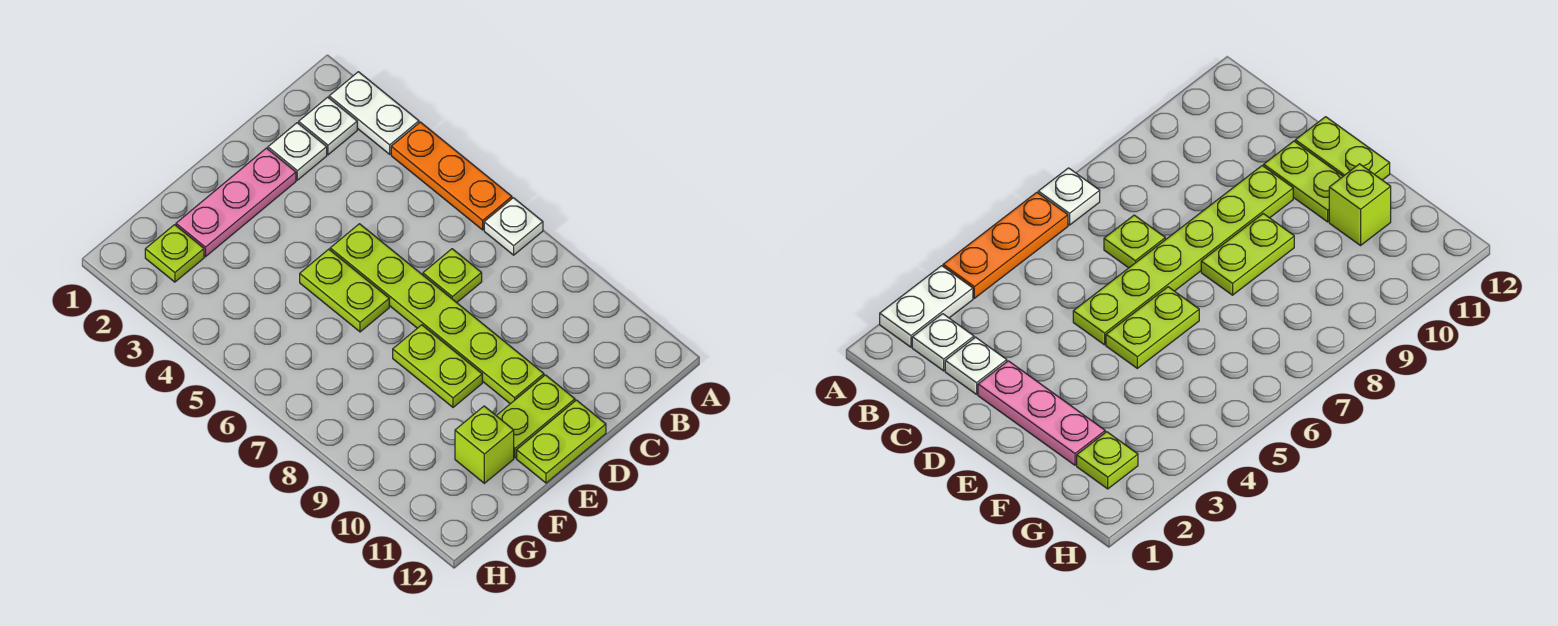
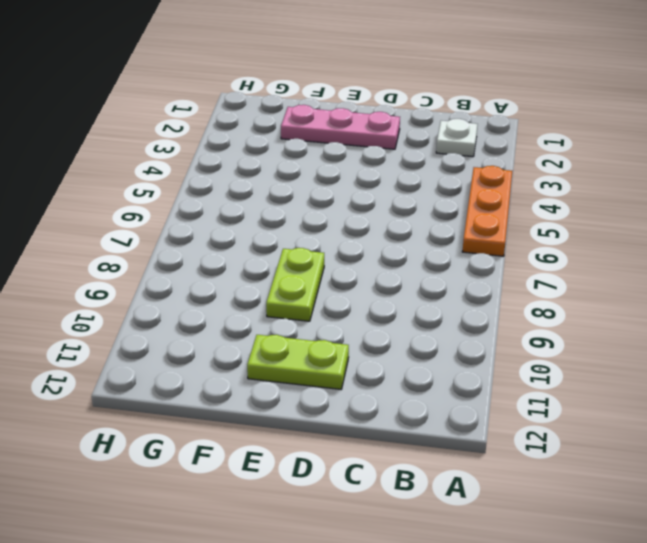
none -> white 1x2 plate [329,72,419,154]
none -> white 1x1 plate [484,198,543,255]
none -> white 1x1 plate [268,123,327,180]

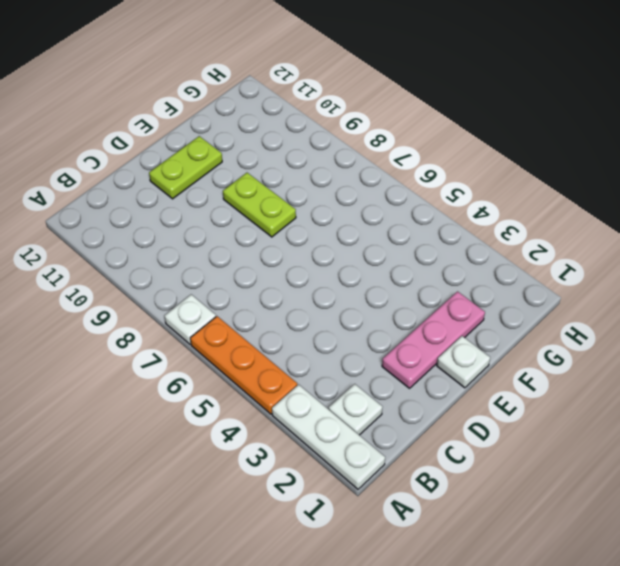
white 1x3 plate [272,384,385,489] -> white 1x2 plate [329,72,419,154]
white 1x1 plate [437,336,490,388] -> white 1x1 plate moved to [268,123,327,180]
none -> lime 1x1 plate [423,249,482,303]
none -> lime 1x6 plate [330,224,544,404]
none -> lime 1x2 plate [517,400,606,483]

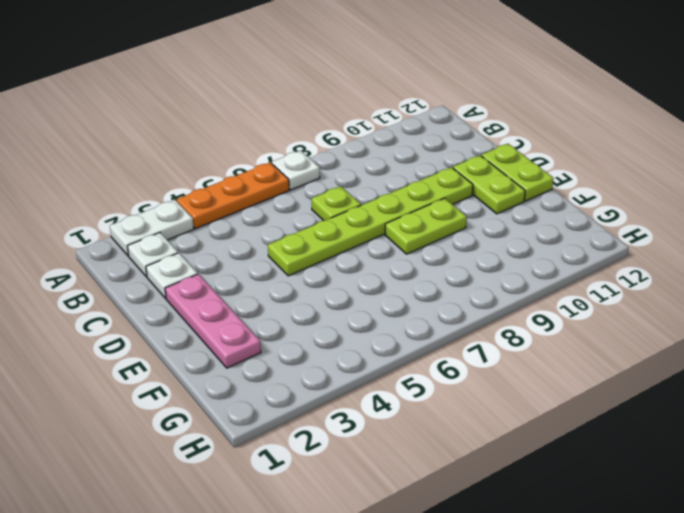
none -> lime 1x2 plate [300,249,389,332]
none -> lime 1x1 brick [455,406,514,483]
none -> lime 1x1 plate [145,225,204,282]

